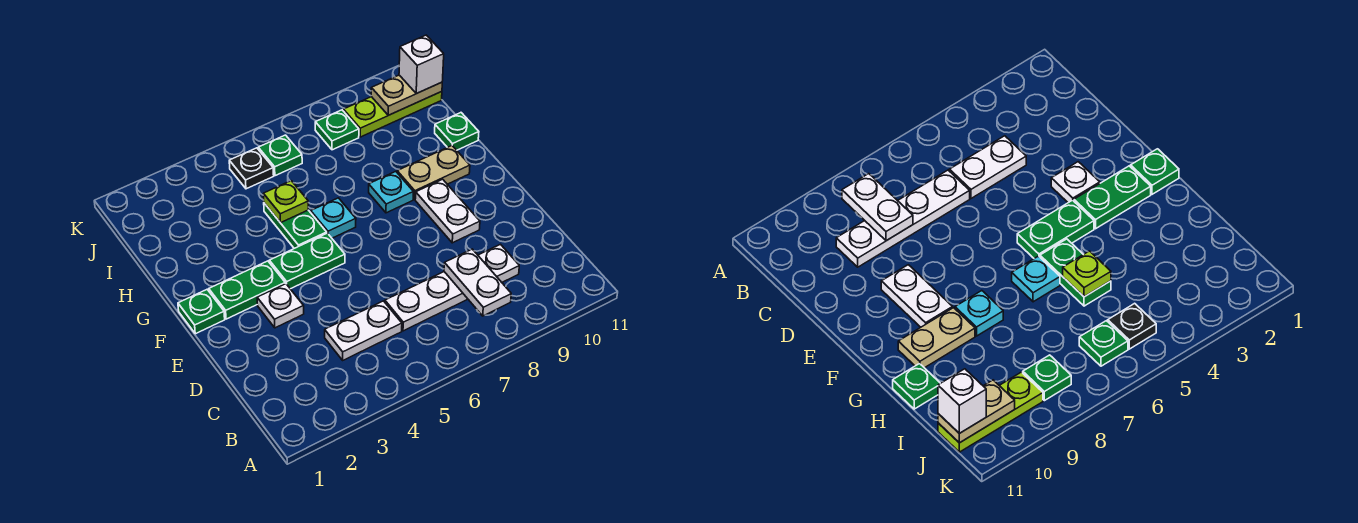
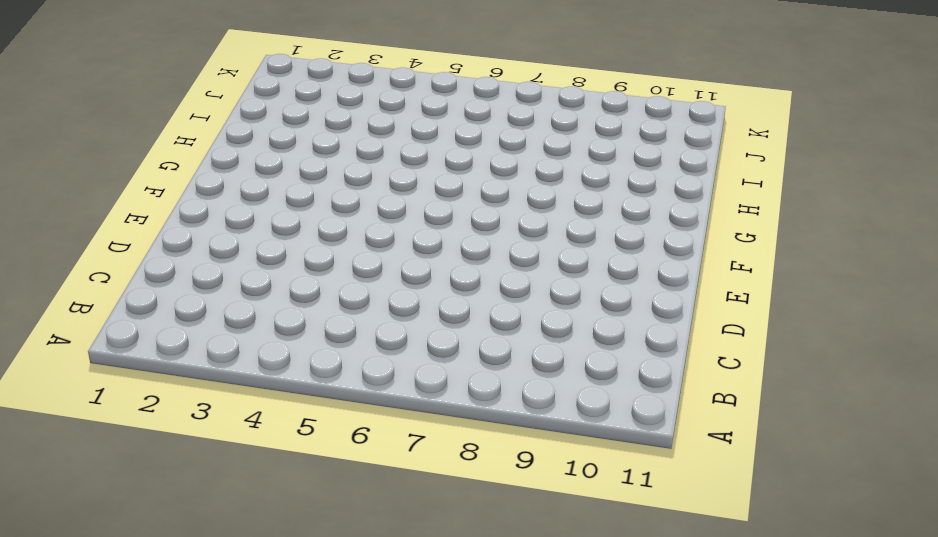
none -> white 1x2 plate [325,301,402,360]
none -> white 1x4 plate [385,244,519,331]
none -> white 1x1 plate [257,284,304,328]

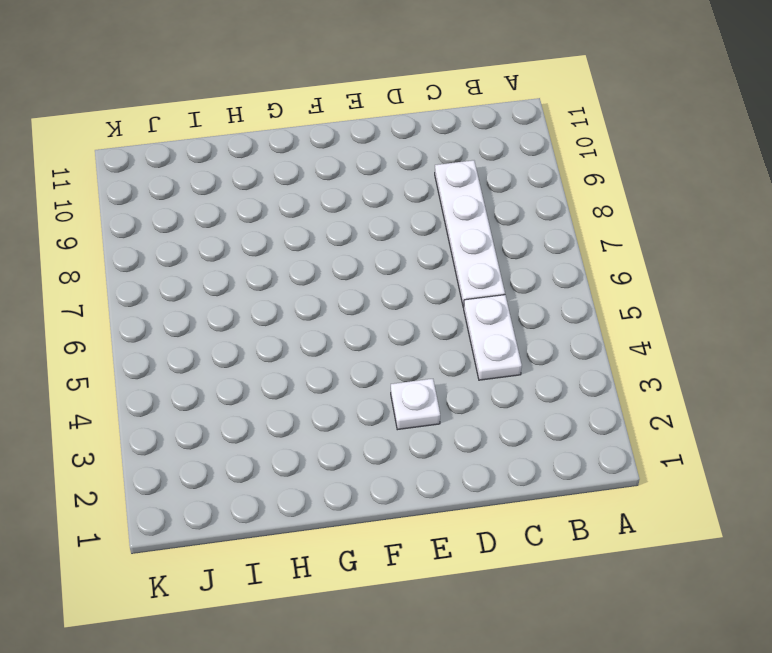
none -> white 1x2 plate [415,179,480,243]
none -> green 1x1 plate [178,290,225,334]
none -> green 1x2 plate [209,261,285,319]

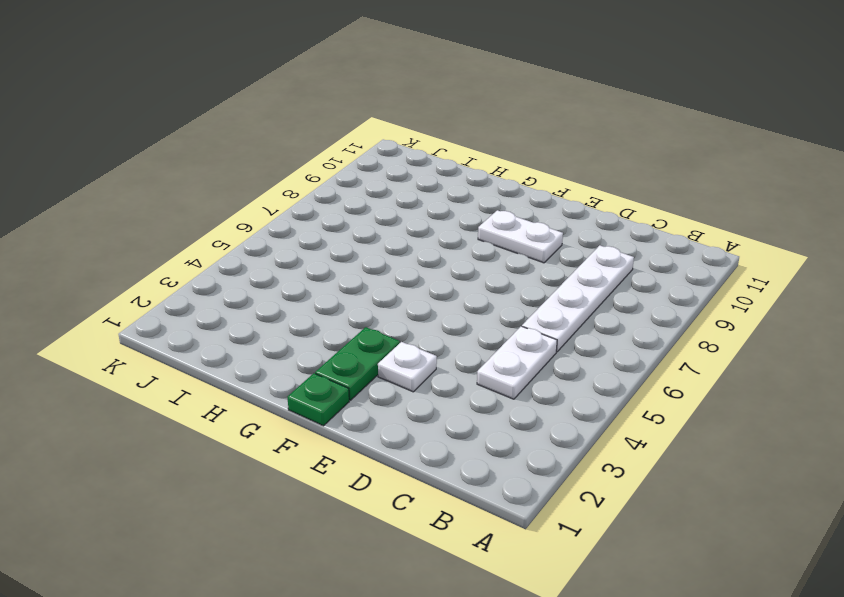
none -> green 1x2 plate [269,233,345,289]
none -> green 1x2 plate [264,203,327,248]
none -> cyan 1x1 plate [311,198,356,238]

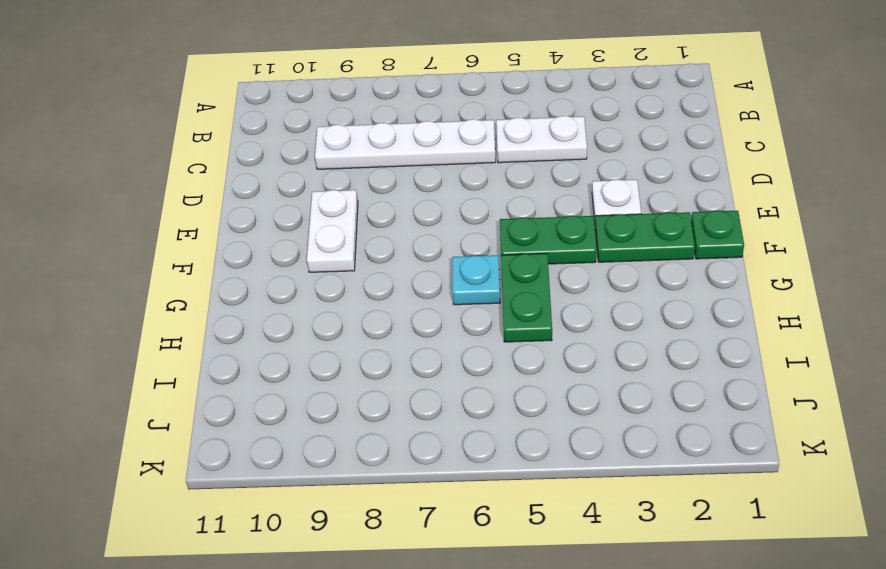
none -> cyan 1x1 plate [369,171,413,213]
none -> tan 1x2 plate [397,146,470,199]
none -> green 1x1 plate [435,113,479,150]

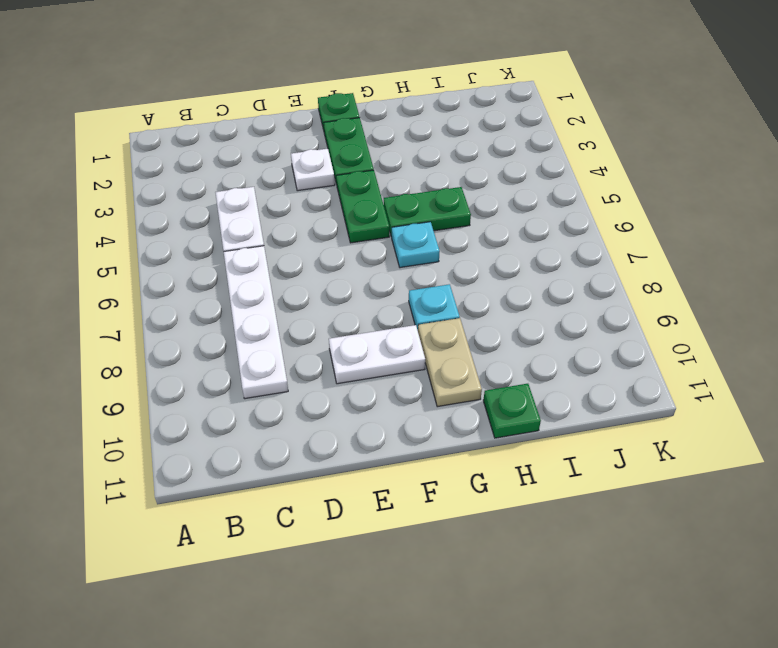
none -> black 1x1 plate [229,148,274,189]
none -> green 1x1 plate [258,135,302,176]
none -> green 1x1 plate [315,110,359,150]

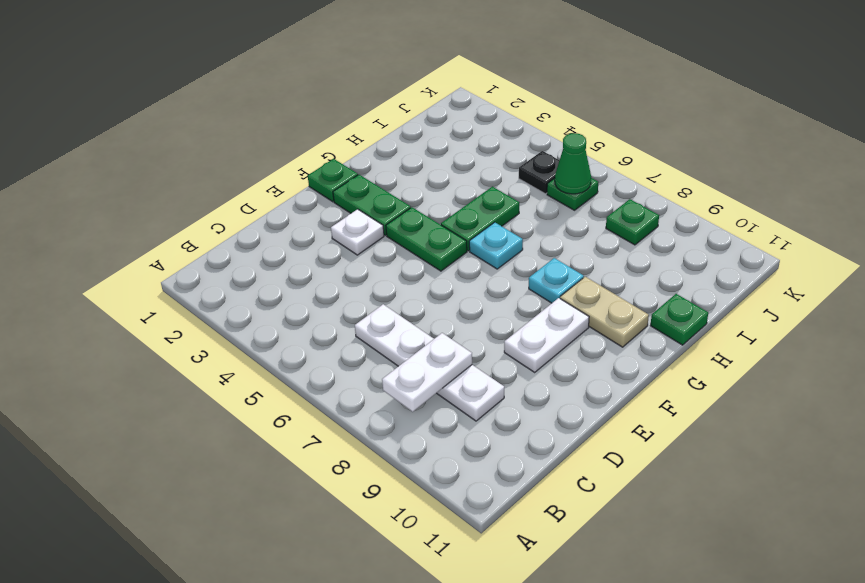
green 1x1 cone [555,133,591,194] -> none
none -> white 1x2 plate [325,301,402,360]
none -> lime 1x3 plate [343,92,442,137]
none -> lime 1x1 plate [263,181,309,223]

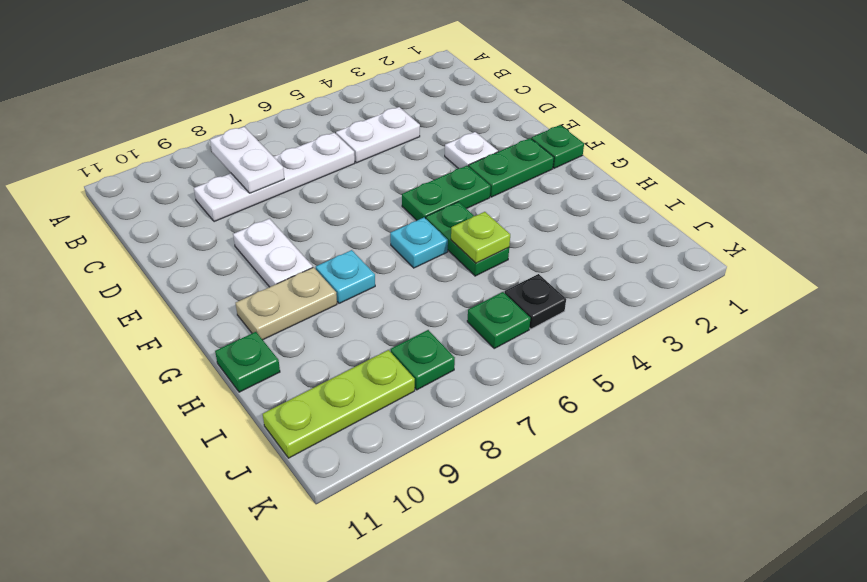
none -> tan 1x2 plate [371,75,442,115]
none -> white 1x1 brick [399,35,444,94]

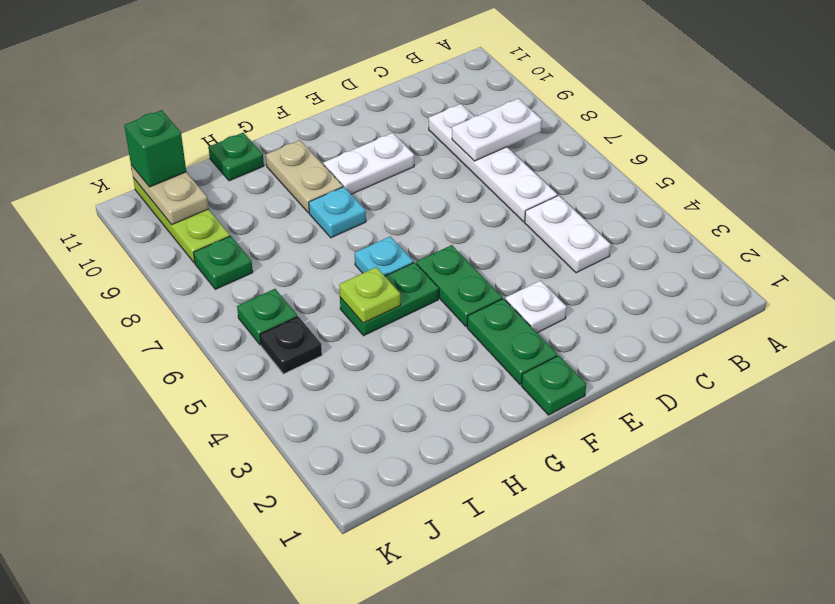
green 1x1 brick [124,110,186,187] -> white 1x1 brick [399,35,444,94]

